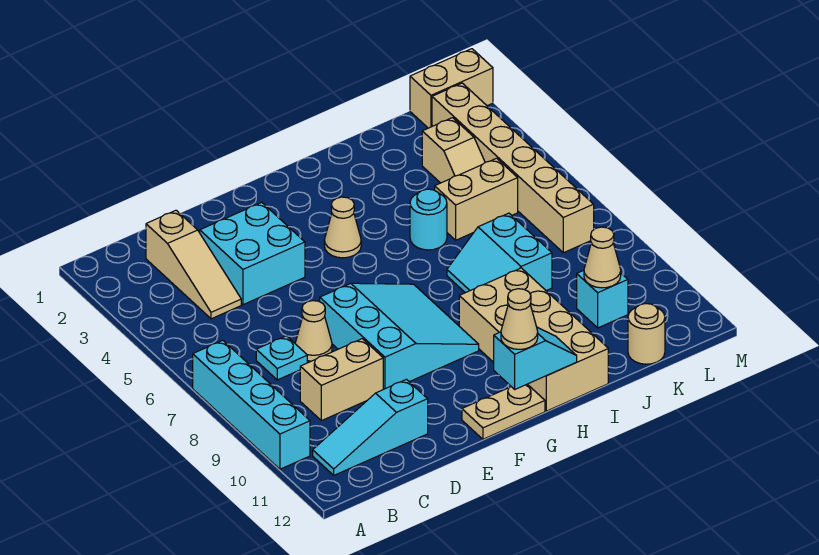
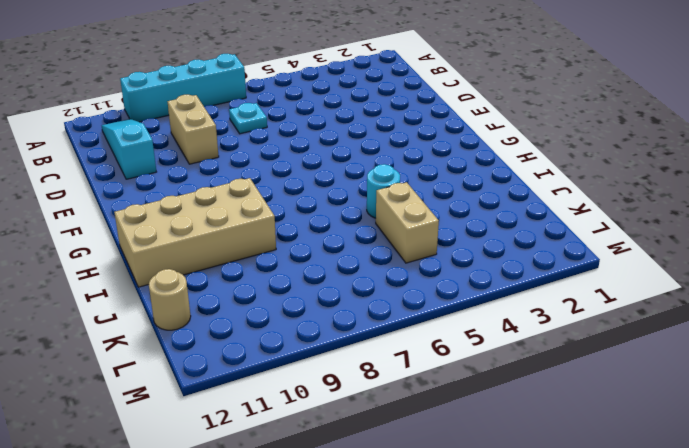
none -> tan 1x3 slope [146,210,241,319]
none -> cyan 2x2 brick [200,202,305,305]
none -> tan 1x1 cone [295,301,332,361]

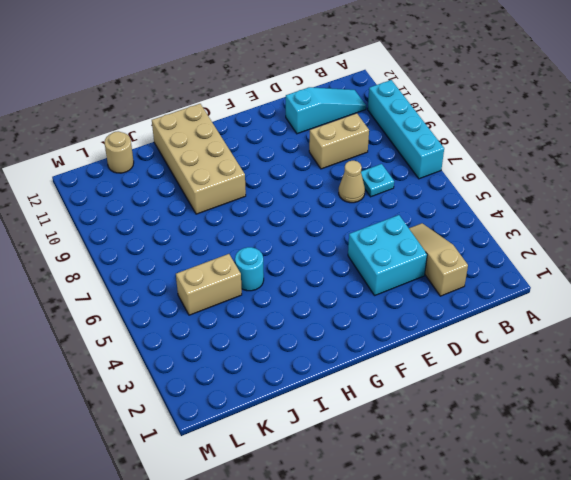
none -> cyan 3x3 slope [320,283,479,389]
none -> tan 1x2 plate [462,384,545,439]
none -> tan 1x1 cone [324,197,361,258]

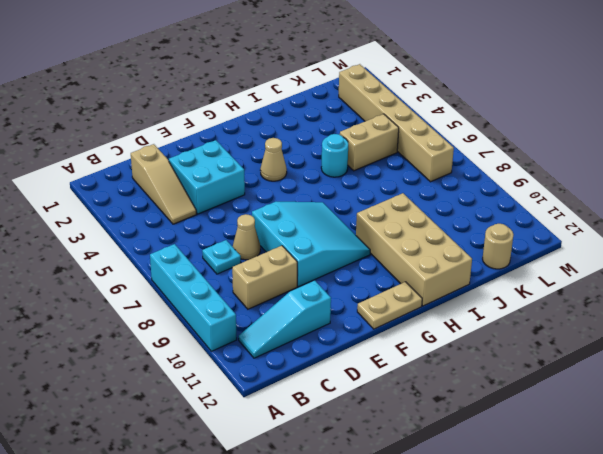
none -> cyan 2x2 slope [447,213,552,293]
none -> tan 1x2 slope [422,118,485,183]
none -> cyan 1x1 brick [577,270,628,328]

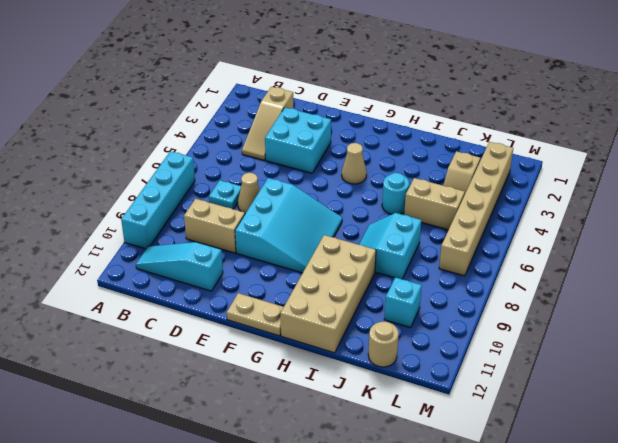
none -> tan 1x2 brick [410,49,493,128]
none -> cyan 1x2 slope [494,327,577,389]
none -> tan 1x1 cone [584,227,621,288]

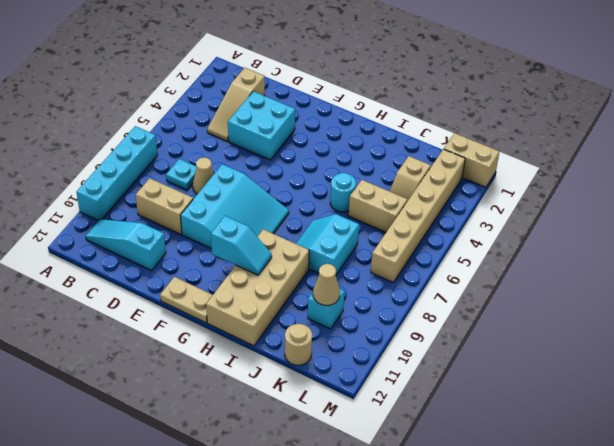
cyan 1x2 slope [211,216,272,275] -> cyan 1x2 slope moved to [494,327,577,389]
none -> tan 1x1 cone [324,197,361,258]
none -> tan 1x1 cone [501,289,538,349]

